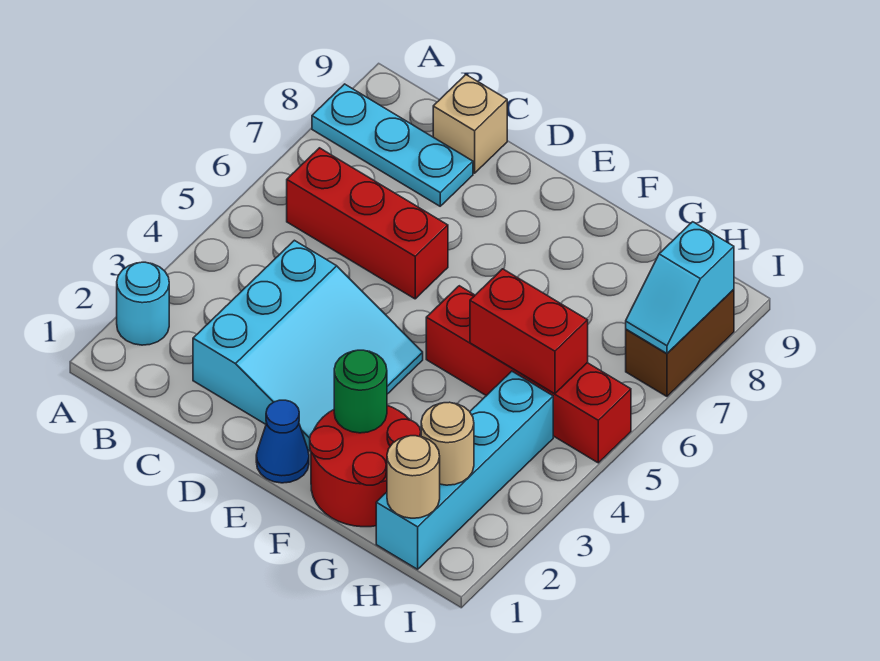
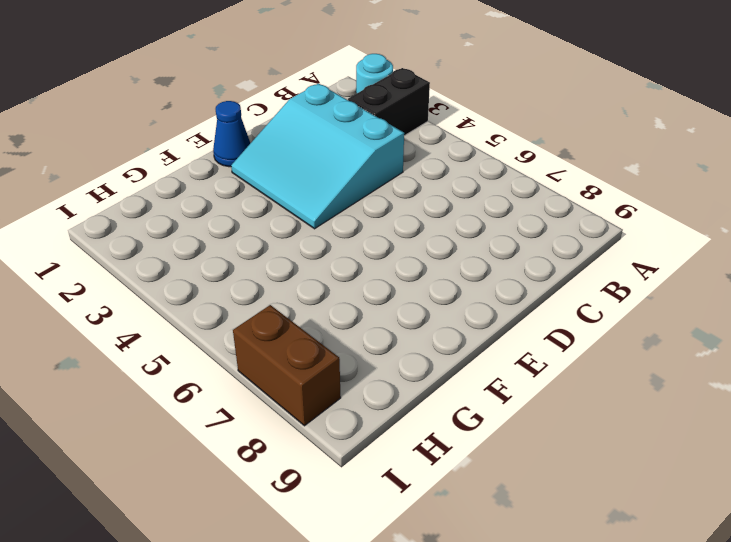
black 1x2 brick [348,68,430,136] -> none
none -> cyan 1x3 plate [312,84,473,206]
none -> red 1x3 brick [287,148,448,299]
none -> tan 1x1 brick [433,75,507,173]

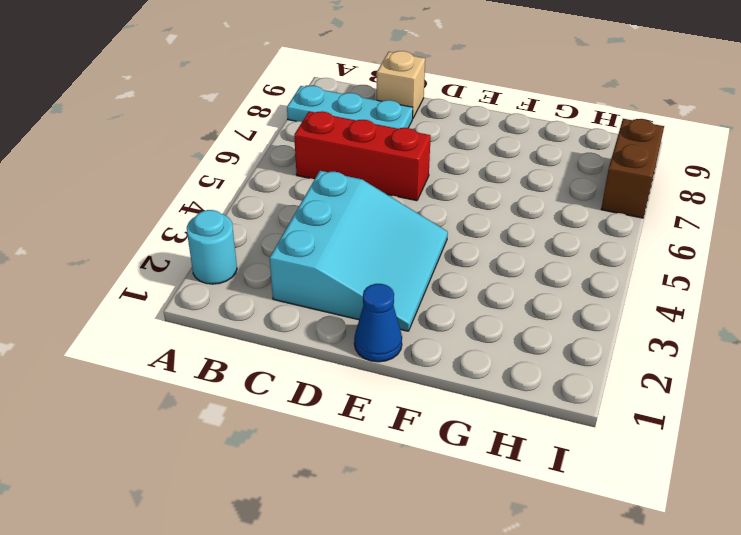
none -> red 2x2 round brick [310,406,421,527]
none -> red 1x4 brick [426,286,631,463]
none -> cyan 1x4 brick [376,371,553,569]

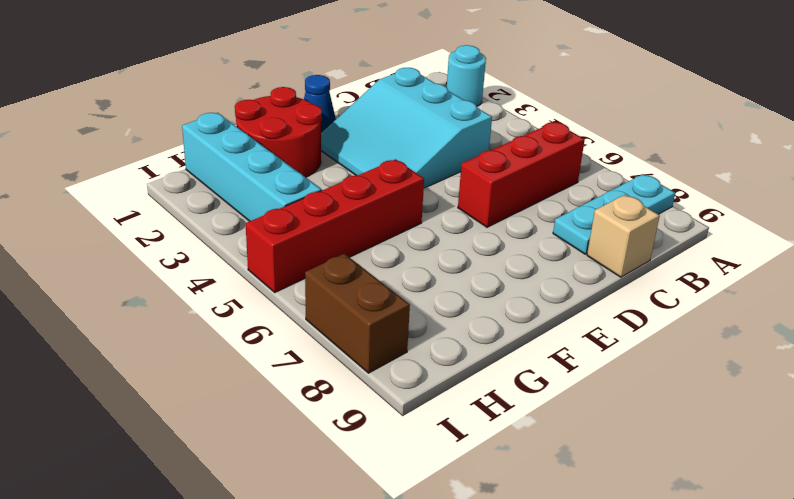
none -> green 1x1 round brick [334,350,387,433]
none -> red 1x2 brick [470,269,588,394]
none -> tan 1x1 round brick [387,436,440,518]

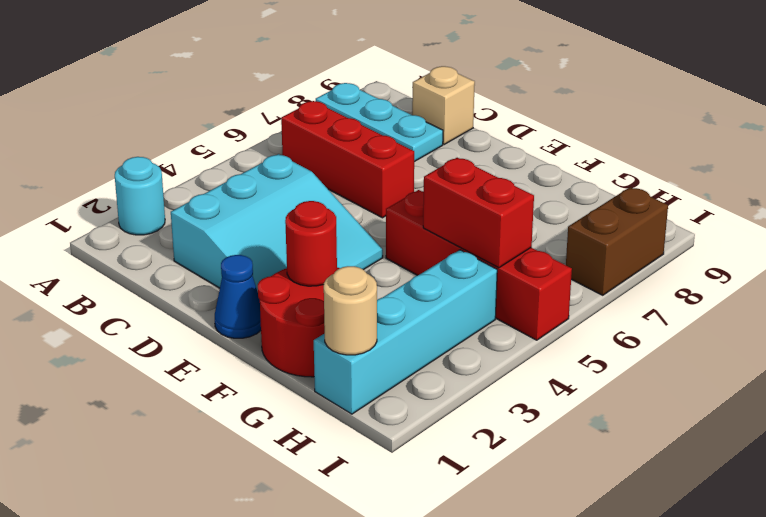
red 1x1 round brick [285,201,337,286] -> green 1x1 round brick [334,350,387,433]
none -> tan 1x1 round brick [421,402,474,485]
none -> cyan 1x2 slope [626,222,734,353]

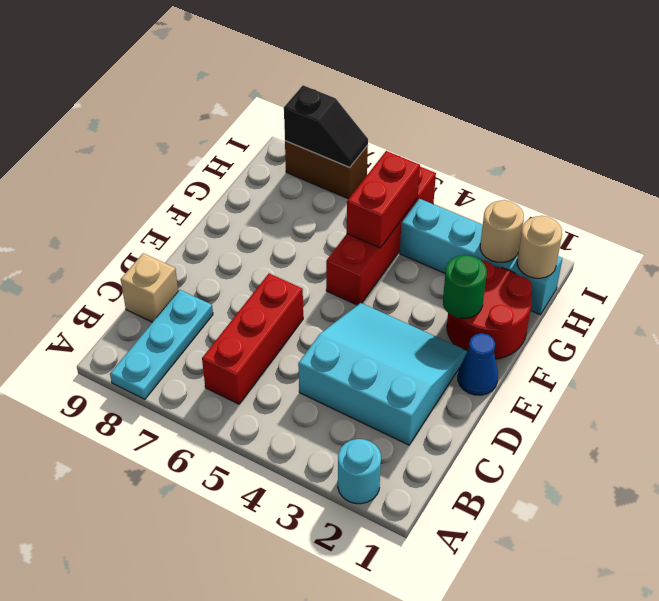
black 1x2 slope [284,85,368,167] -> cyan 1x2 slope [626,222,734,353]

